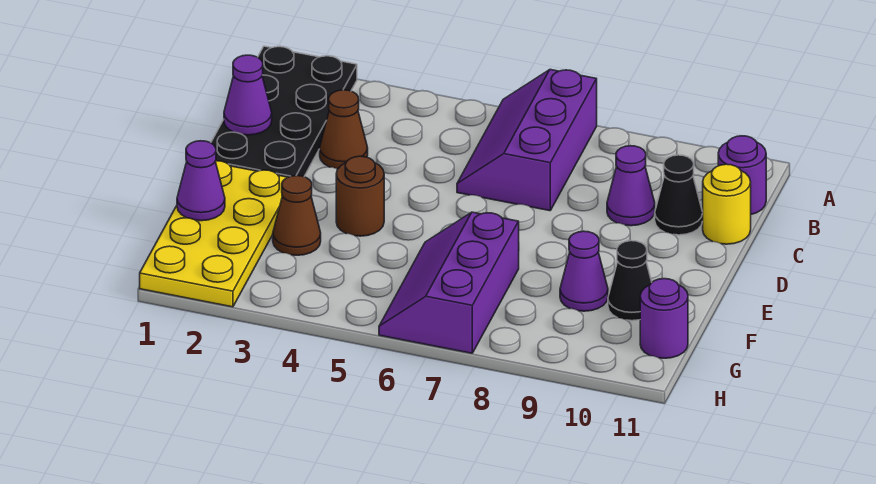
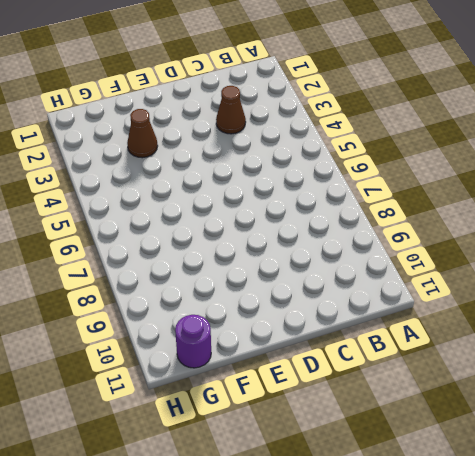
none -> black 2x4 plate [211,46,357,177]
none -> purple 2x3 slope [457,70,597,211]
none -> purple 1x1 round brick [718,136,766,214]

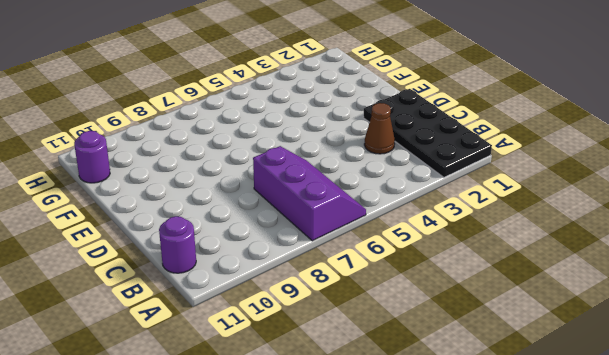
none -> purple 1x1 cone [607,146,655,226]
none -> black 1x1 cone [655,155,703,235]
none -> yellow 1x1 round brick [703,164,751,244]

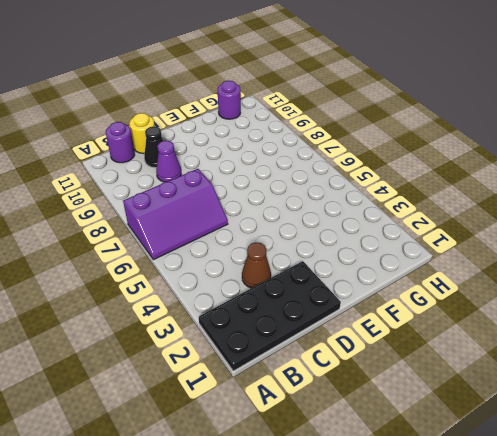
none -> yellow 2x4 plate [140,161,288,307]
none -> brown 1x1 round brick [336,156,384,236]
none -> brown 1x1 cone [273,176,321,255]

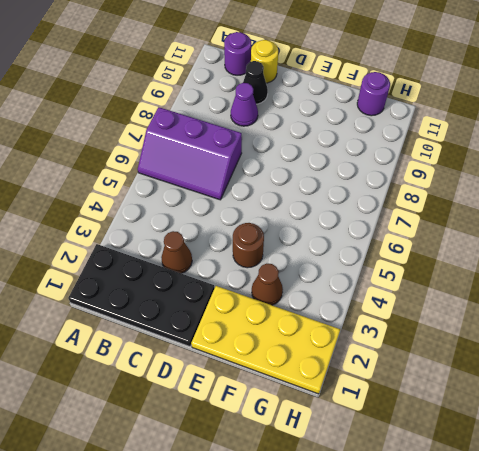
none -> purple 2x3 slope [379,212,519,353]
none -> purple 1x1 cone [560,231,608,311]
none -> black 1x1 cone [608,241,652,321]

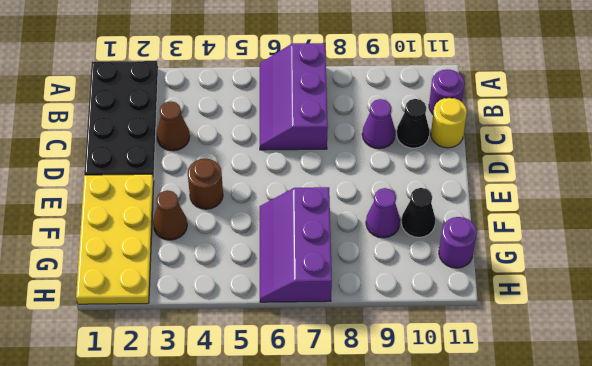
none -> purple 1x1 cone [224,55,272,135]
none -> purple 1x1 cone [177,141,225,221]

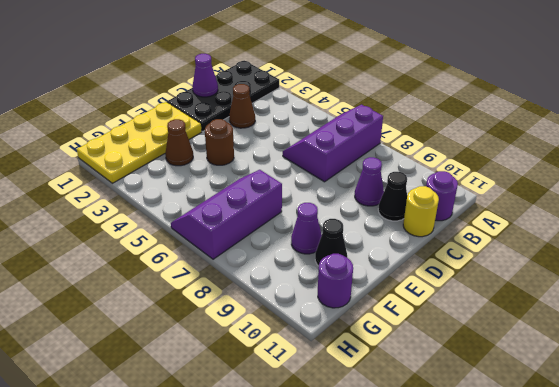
none -> purple 1x1 cone [177,141,225,221]

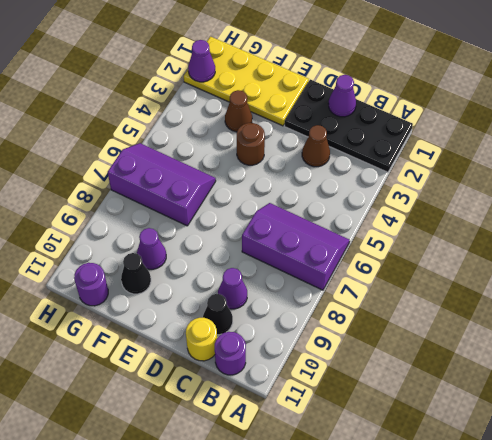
purple 1x1 cone [188,40,215,82] -> purple 1x1 cone moved to [177,141,225,221]

